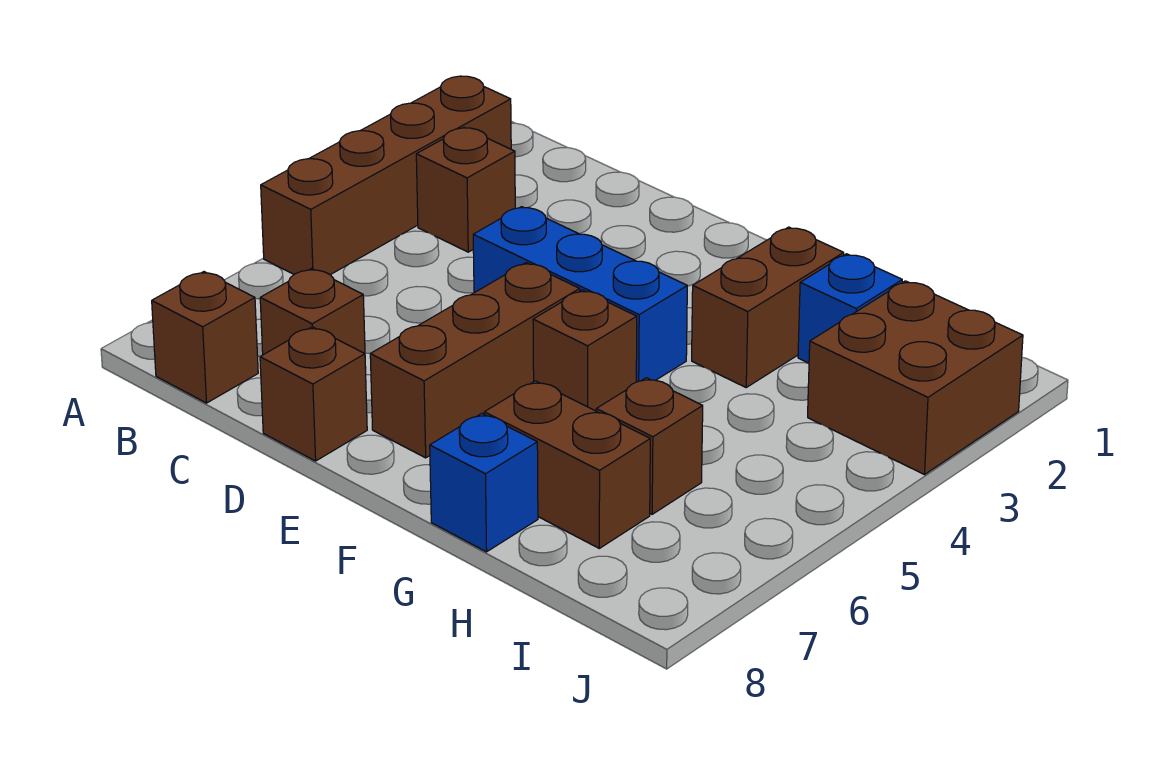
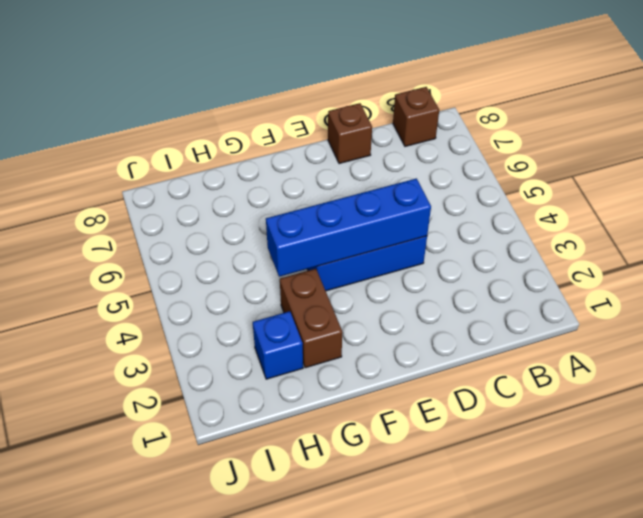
blue 1x4 brick [266,179,431,277] -> none
none -> brown 1x4 brick [261,76,511,275]
none -> brown 1x1 brick [416,128,515,252]
none -> brown 1x1 brick [260,269,366,369]

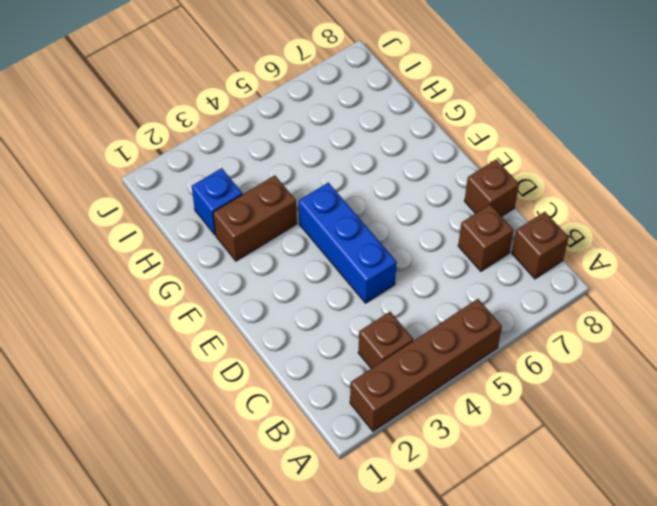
none -> brown 1x3 brick [370,263,580,458]
none -> brown 1x1 brick [533,290,637,411]
none -> brown 1x2 brick [484,381,650,548]

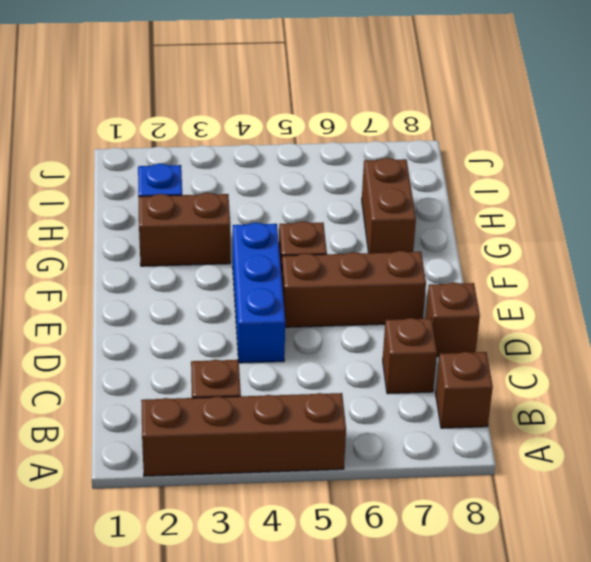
none -> blue 1x1 brick [430,413,538,552]
none -> brown 1x1 brick [596,378,703,514]
none -> brown 2x2 brick [808,281,1023,475]

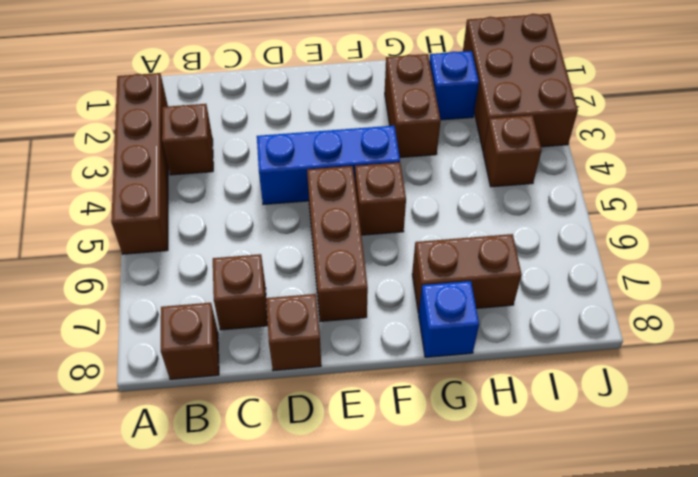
brown 2x3 brick [463,14,578,151] -> brown 2x2 brick [808,281,1023,475]
brown 1x1 brick [483,115,542,187] -> brown 1x1 brick moved to [596,378,703,514]

